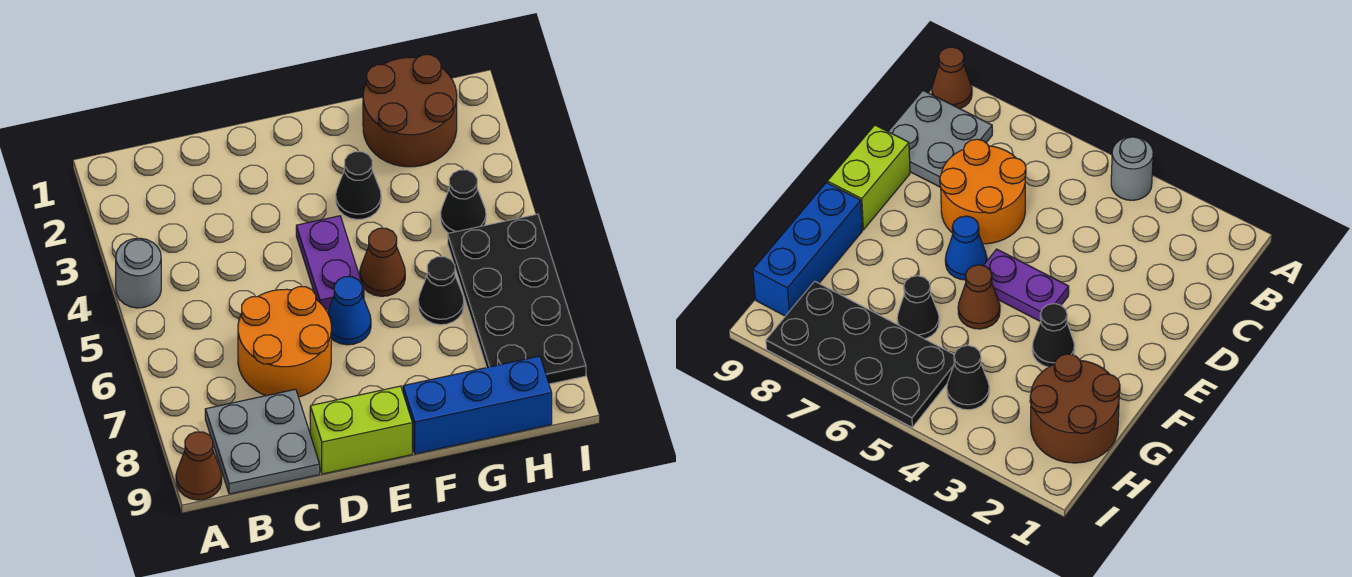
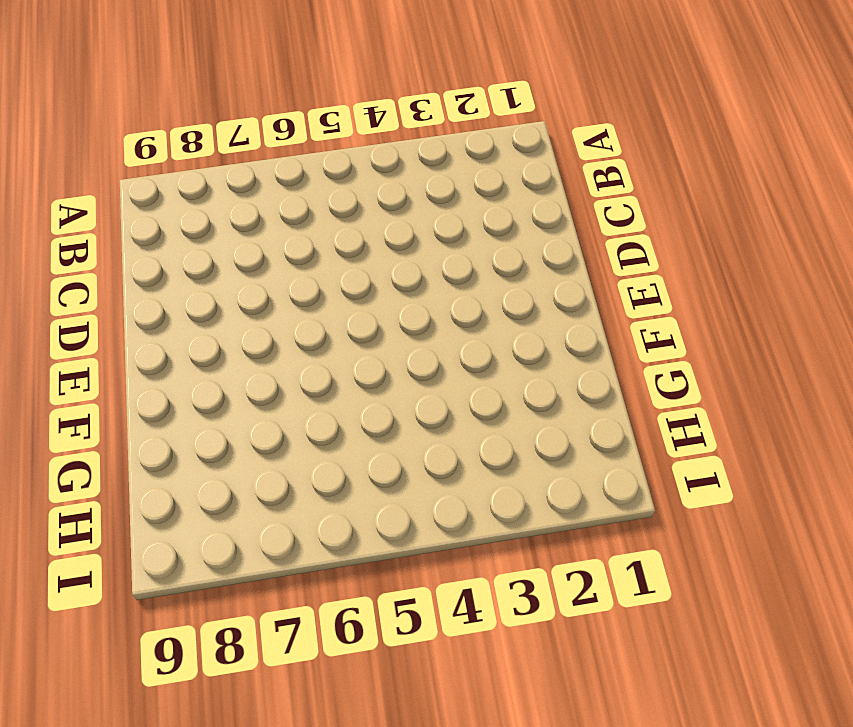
none -> grey 1x1 round brick [116,238,161,308]
none -> brown 1x1 cone [176,432,222,500]
none -> grey 2x2 plate [205,389,320,494]

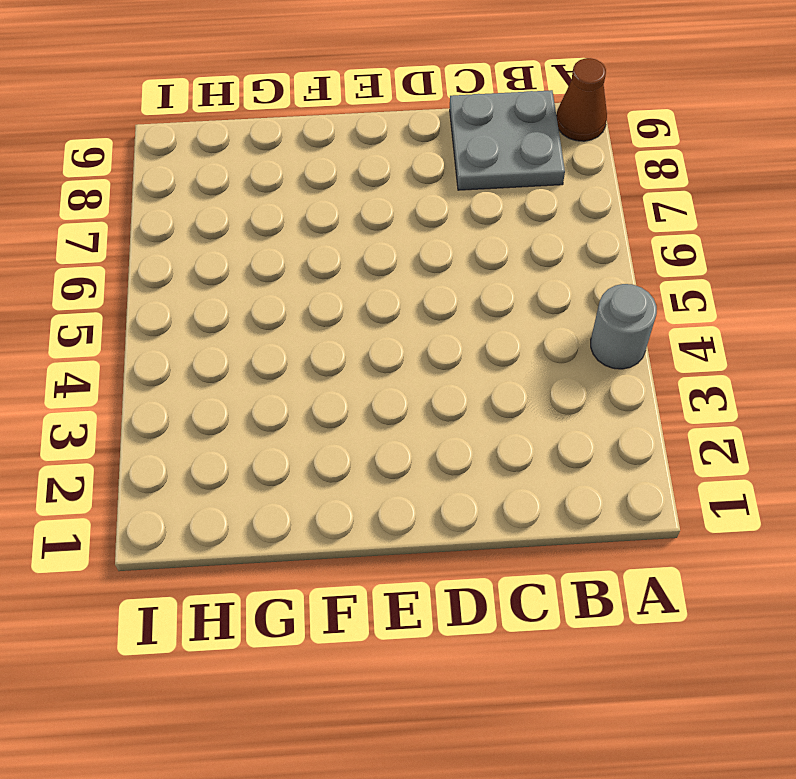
none -> orange 2x2 round brick [238,287,331,397]
none -> lime 1x2 brick [310,386,412,474]
none -> purple 1x2 plate [296,216,364,309]

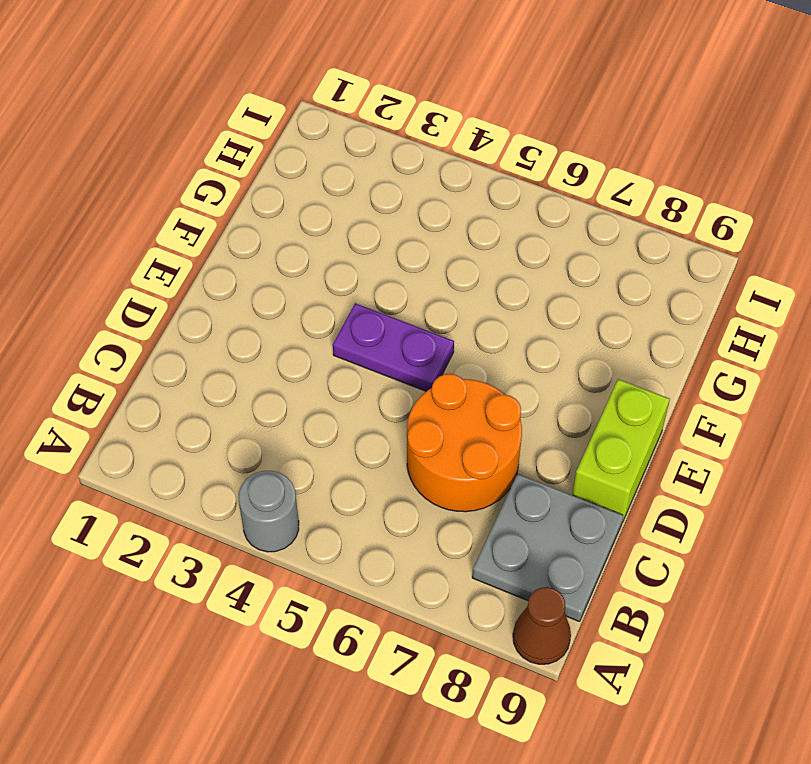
none -> blue 1x1 cone [328,277,371,345]
none -> black 1x1 cone [336,152,381,220]
none -> brown 1x1 cone [360,228,405,296]

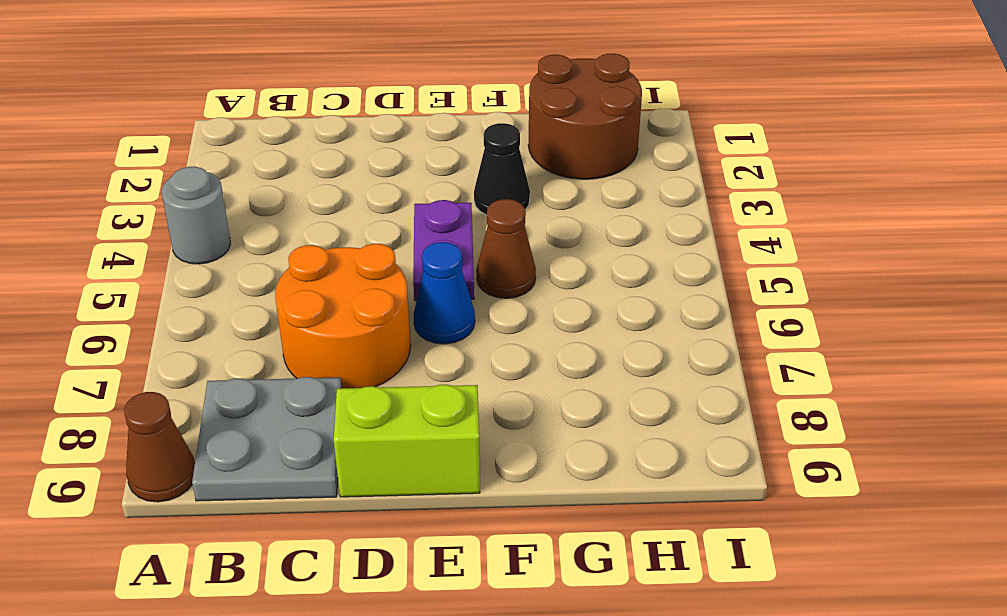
none -> blue 1x3 brick [403,356,552,454]
none -> black 1x1 cone [418,257,464,325]
none -> black 1x1 cone [441,170,486,233]

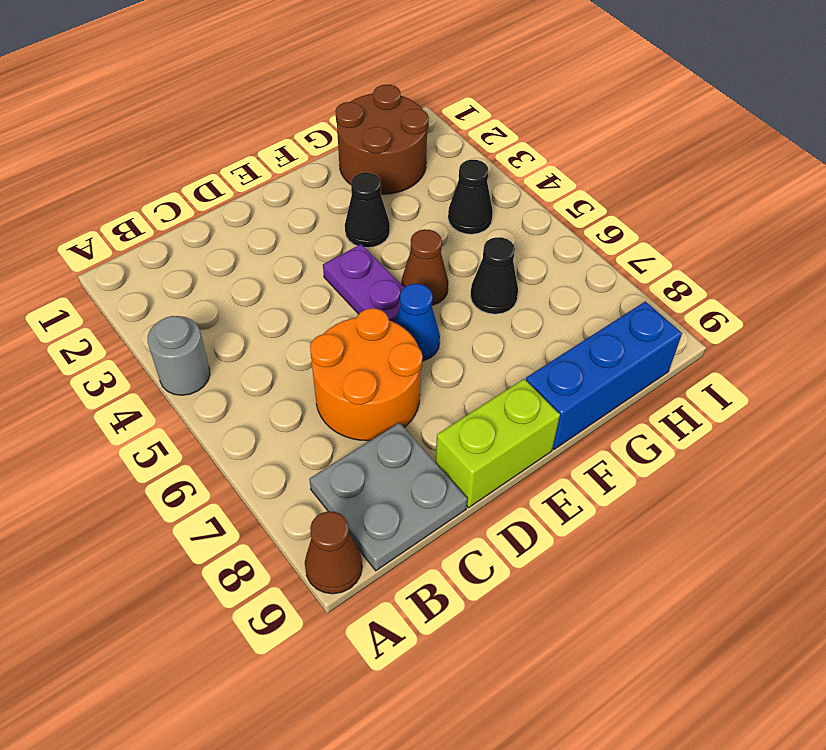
none -> black 2x4 plate [448,214,586,384]

